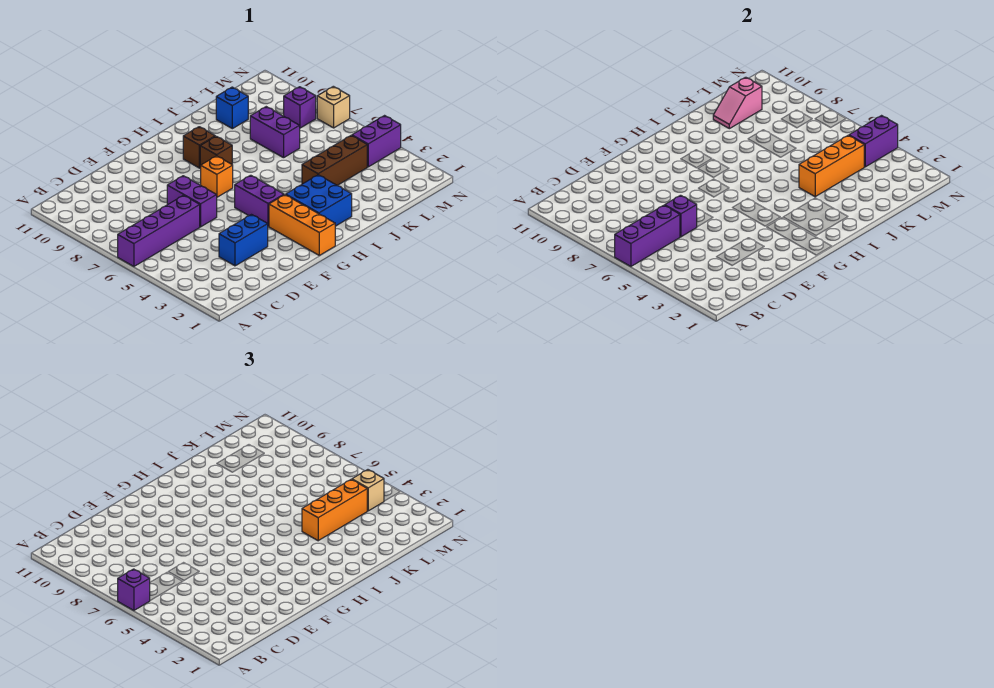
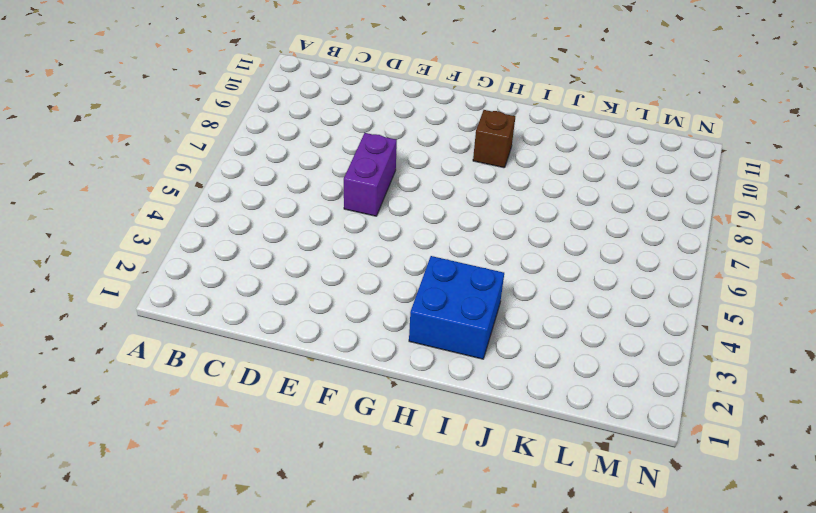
none -> purple 1x4 brick [118,195,200,266]
none -> blue 1x2 brick [219,215,268,266]
none -> orange 1x3 brick [269,195,335,255]

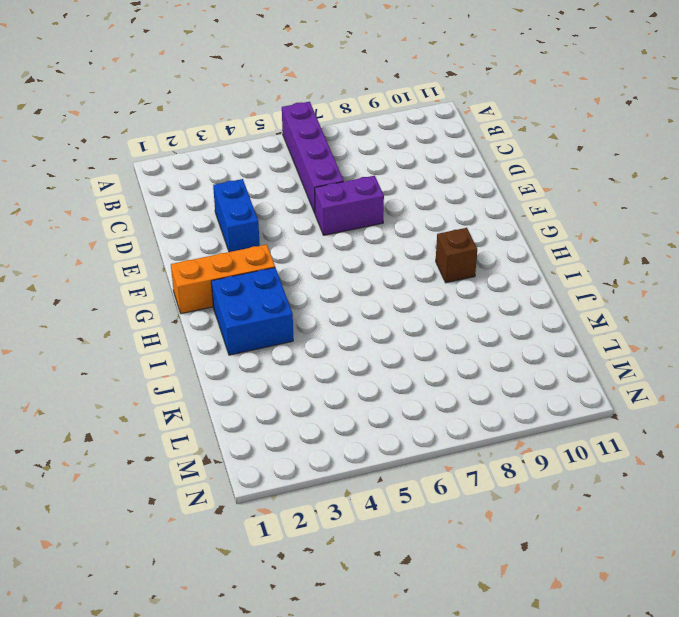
none -> purple 1x2 brick [235,175,284,226]
none -> orange 1x1 brick [201,156,233,197]
none -> brown 1x1 brick [200,136,232,168]

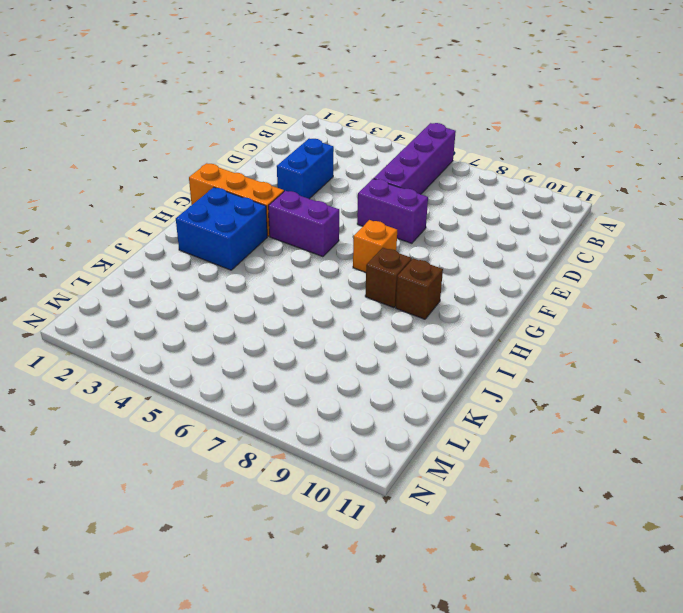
none -> brown 1x3 brick [302,135,367,185]
none -> purple 1x2 brick [250,107,300,158]
none -> blue 1x1 brick [216,87,248,129]

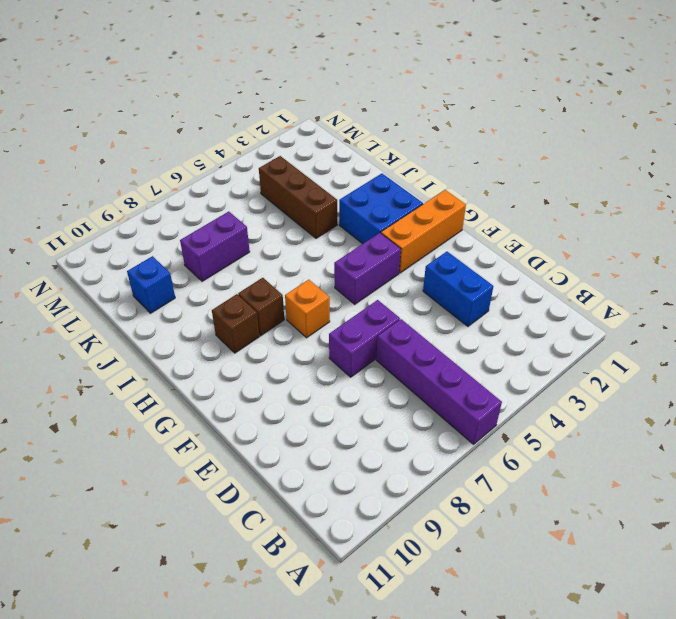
none -> purple 1x2 brick [352,116,401,167]
none -> purple 1x1 brick [284,87,316,128]
none -> tan 1x1 brick [317,86,350,128]

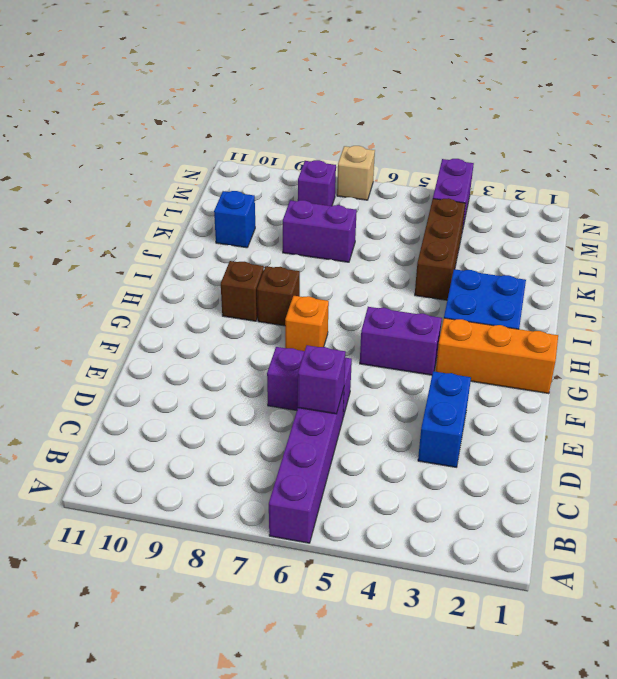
none -> purple 1x3 brick [615,205,680,266]
none -> orange 1x3 brick [799,135,864,197]
none -> pink 1x2 slope [713,77,762,129]

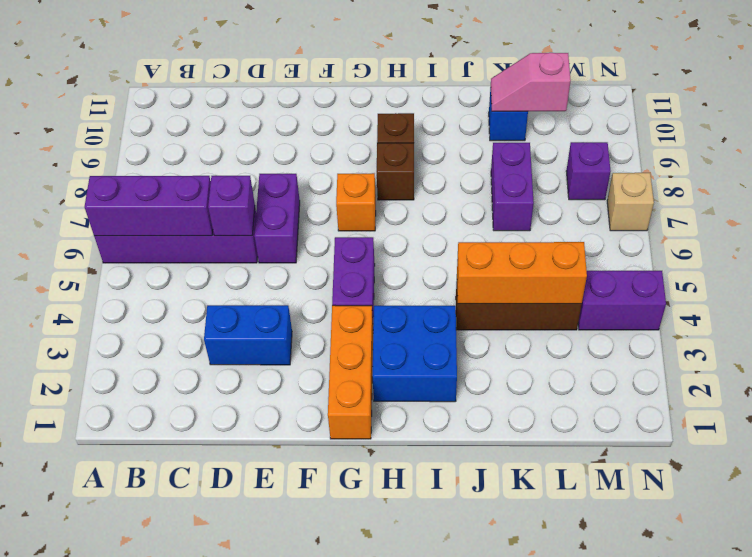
none -> purple 1x2 brick [849,116,898,167]
none -> purple 1x1 brick [118,569,150,610]
none -> orange 1x3 brick [302,479,367,541]

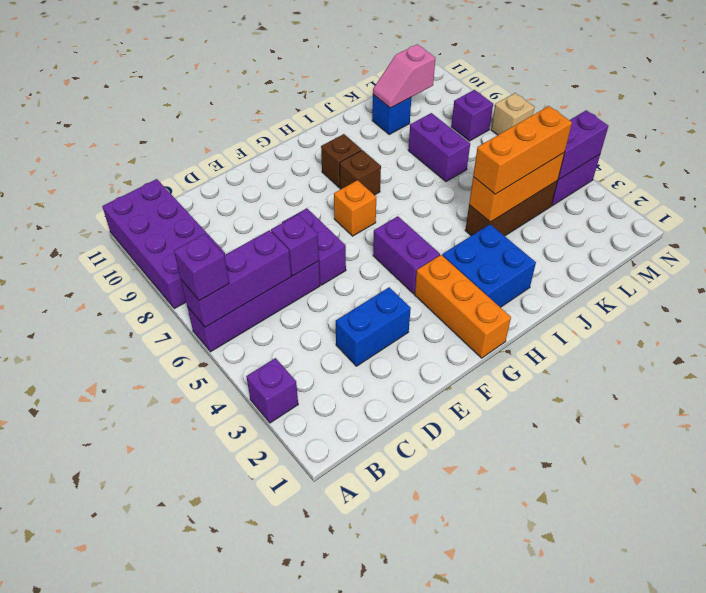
purple 1x1 brick [246,358,298,423] -> none
purple 2x4 brick [102,179,225,309] -> none
none -> tan 1x1 brick [352,470,384,511]

